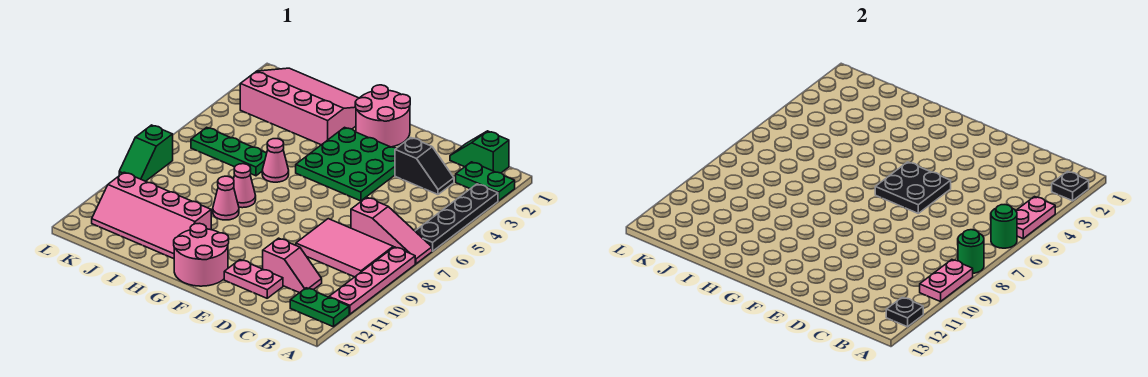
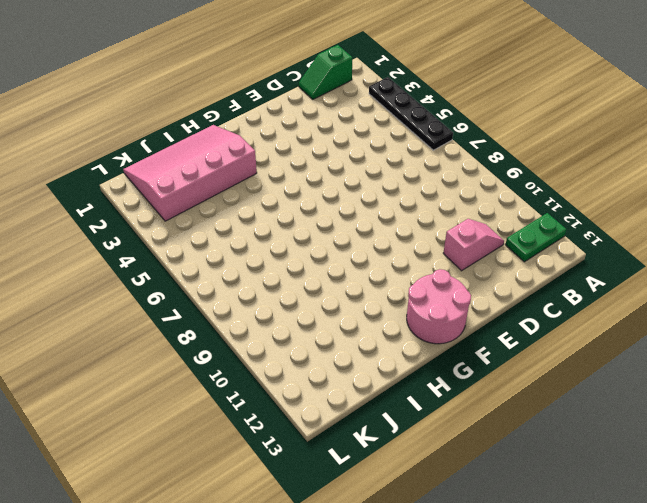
none -> green 1x2 plate [456,162,515,201]
none -> pink 1x3 slope [351,197,432,264]
none -> pink 1x4 plate [329,247,415,314]

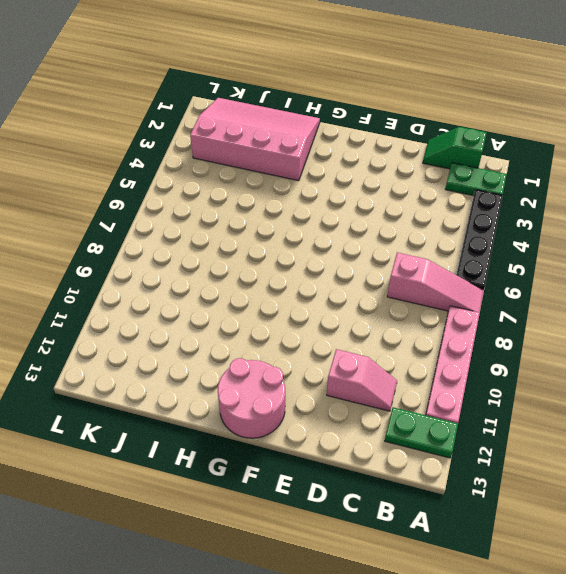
none -> pink 2x3 tile [296,219,393,277]
none -> black 1x2 slope [395,138,454,194]
none -> pink 1x2 plate [224,260,283,298]

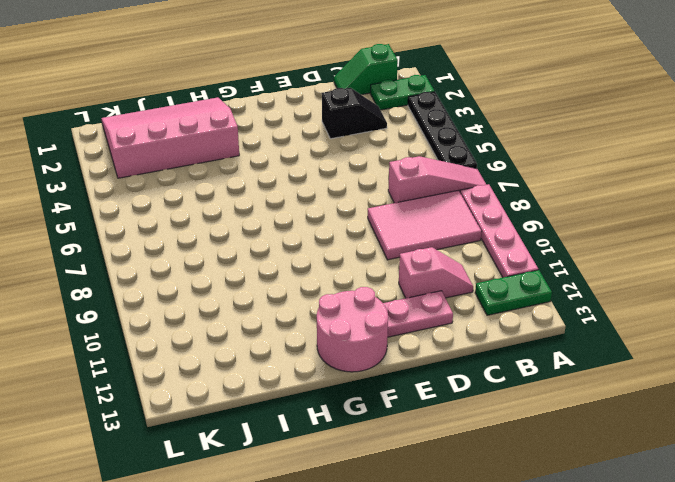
none -> green 3x3 plate [296,127,396,201]
none -> pink 2x2 round brick [355,85,410,147]
none -> pink 1x1 cone [262,139,289,182]

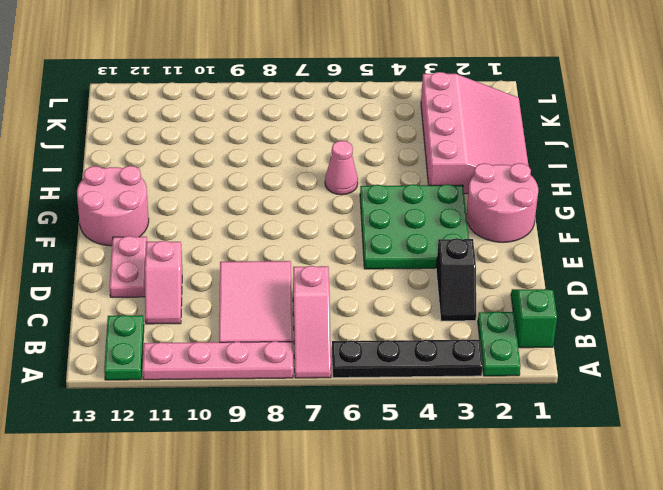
none -> pink 1x1 cone [234,164,256,208]
none -> pink 1x1 cone [213,176,239,220]
none -> pink 2x4 slope [92,172,211,259]

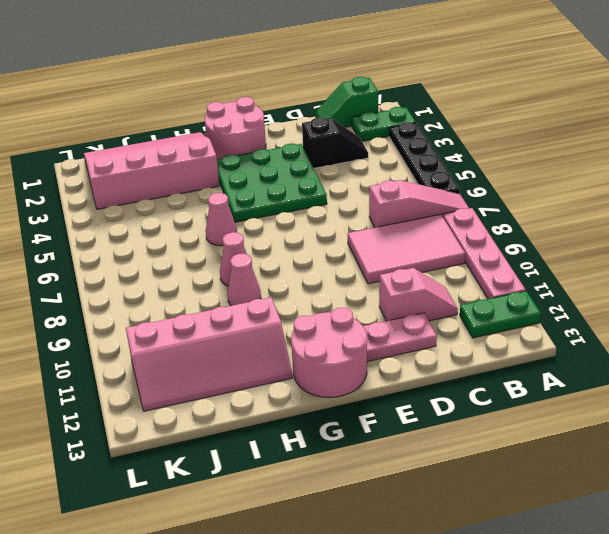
none -> green 1x3 plate [191,127,267,176]
none -> green 1x2 slope [119,125,173,181]
none -> black 1x1 plate [1052,171,1089,201]

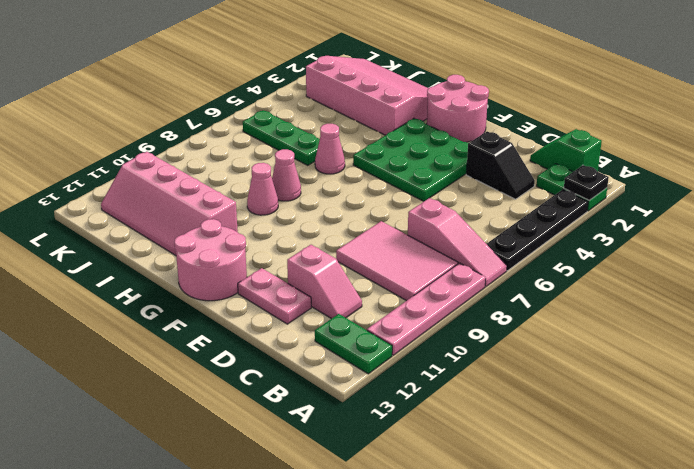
none -> green 1x2 slope [119,125,173,181]
none -> pink 1x2 plate [1016,197,1055,238]
none -> green 1x1 round brick [991,205,1017,248]

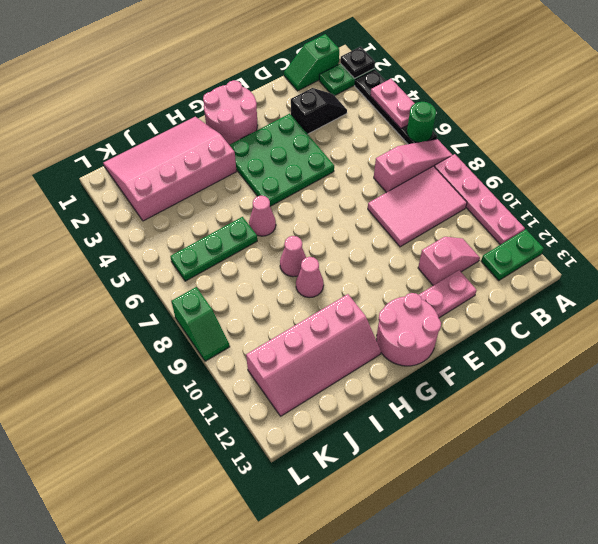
none -> green 1x1 round brick [958,230,984,273]
none -> pink 1x2 plate [920,260,973,302]
none -> black 1x1 plate [886,297,923,327]

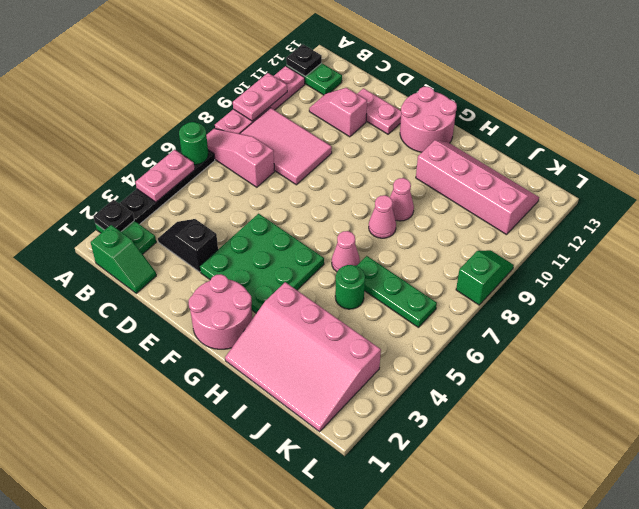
green 1x1 round brick [335,265,365,309] -> green 1x1 round brick moved to [958,230,984,273]
none -> black 2x2 plate [875,162,951,213]

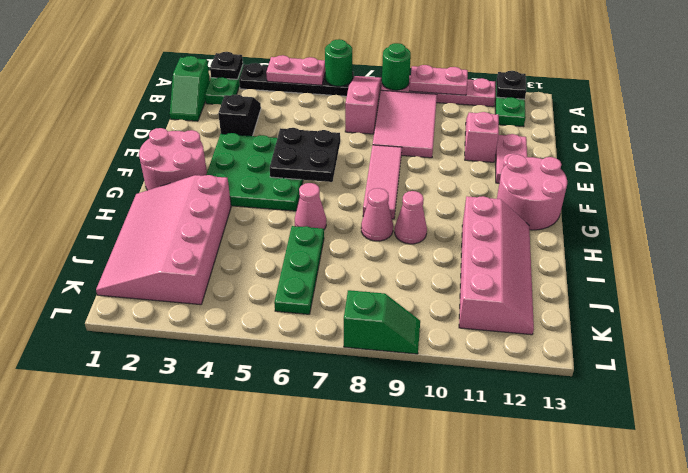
pink 1x3 tile [363,145,402,219] -> none

